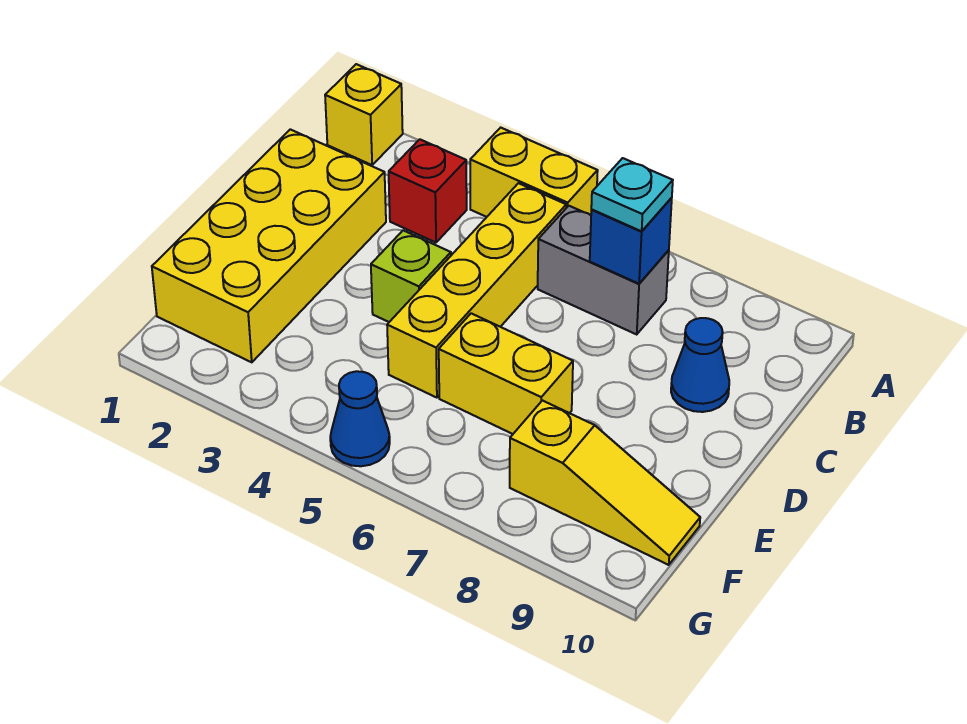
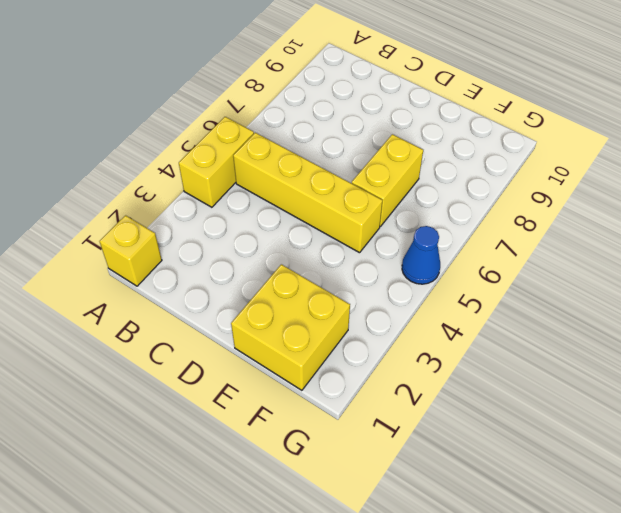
yellow 2x2 brick [231,264,350,390] -> yellow 2x4 brick [152,129,386,362]
none -> red 1x1 brick [389,139,467,243]
none -> grey 1x2 brick [538,206,669,334]
none -> blue 1x1 cone [671,318,729,412]

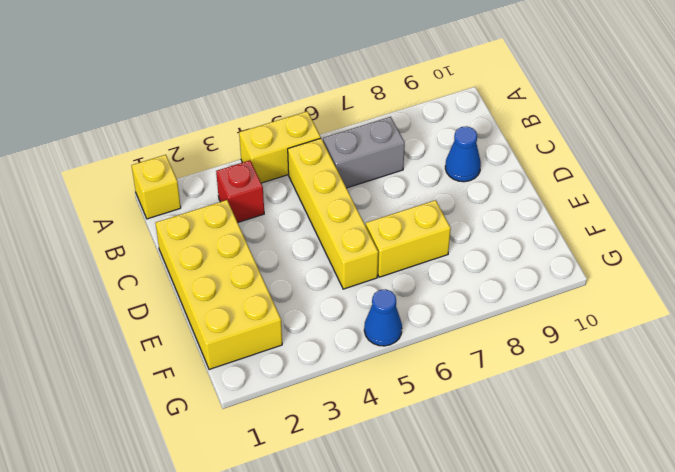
none -> lime 1x1 brick [371,230,451,322]
none -> yellow 1x3 slope [510,401,700,565]
none -> blue 1x1 brick [590,198,672,284]

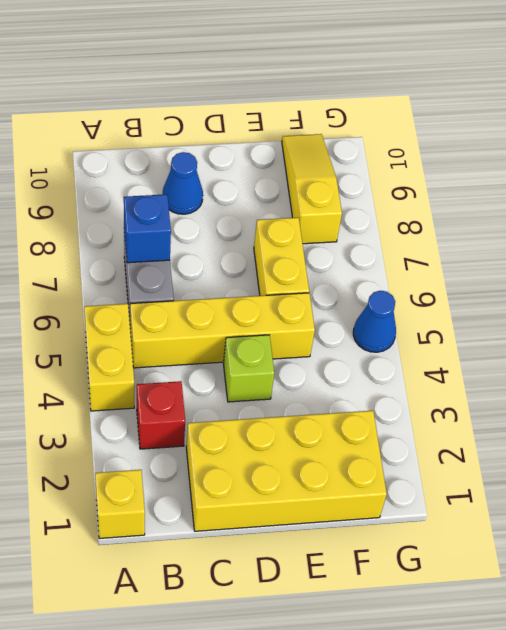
none -> cyan 1x1 plate [591,158,673,231]

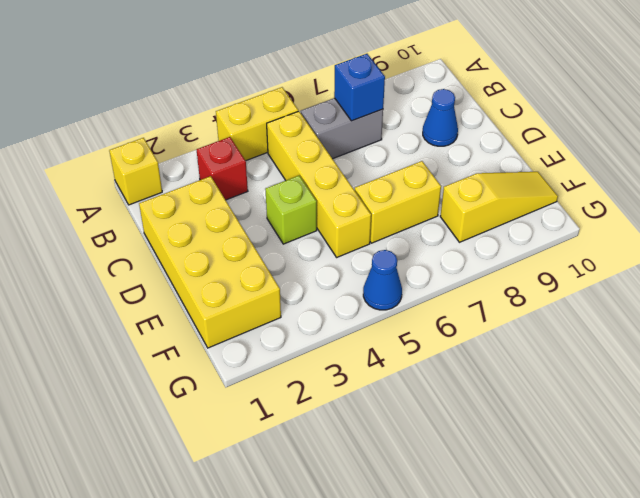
none -> cyan 1x1 plate [591,158,673,231]

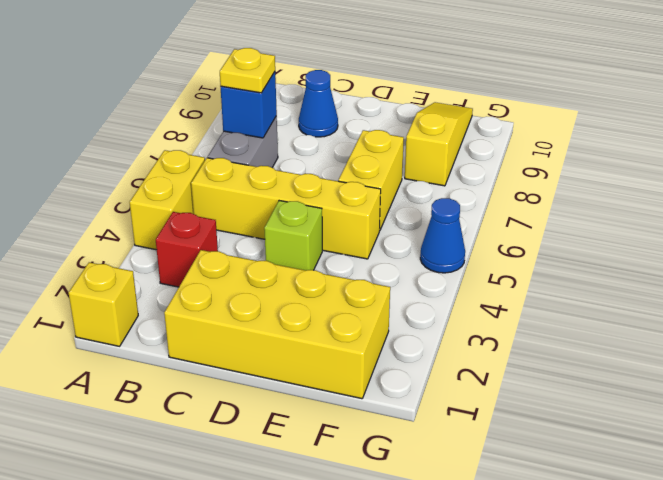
yellow 1x1 plate [220,48,275,93] -> cyan 1x1 plate [591,158,673,231]

